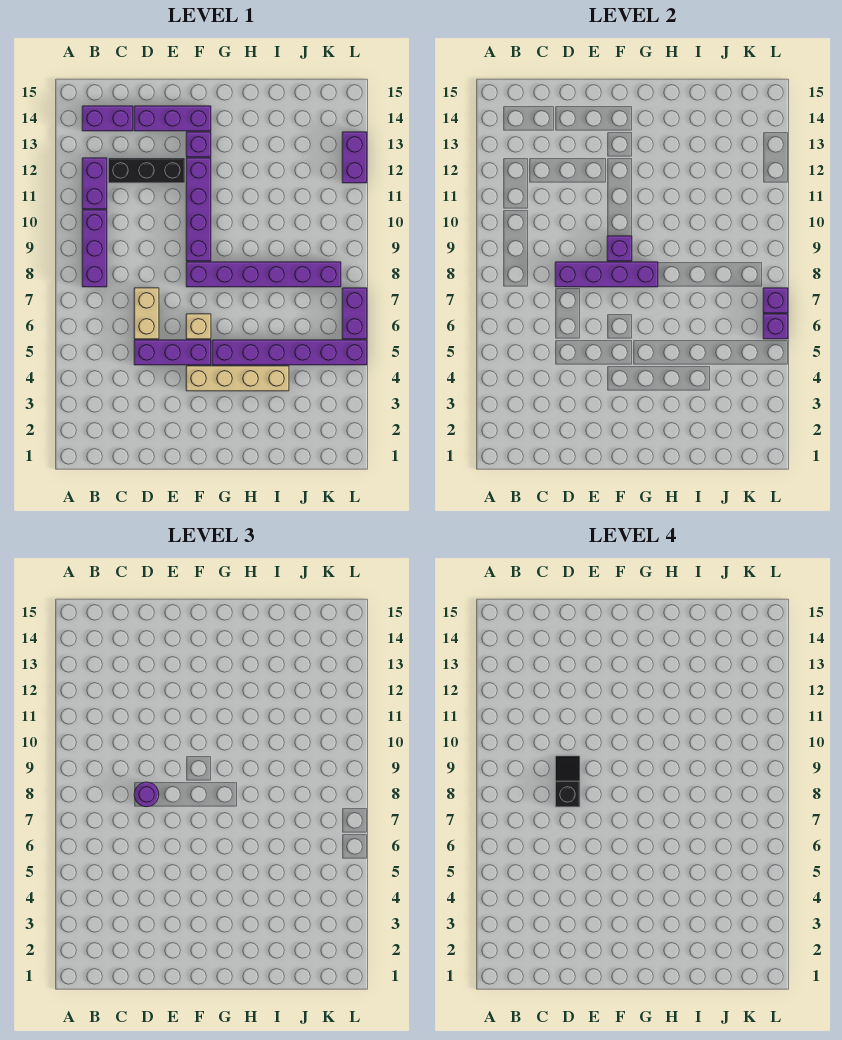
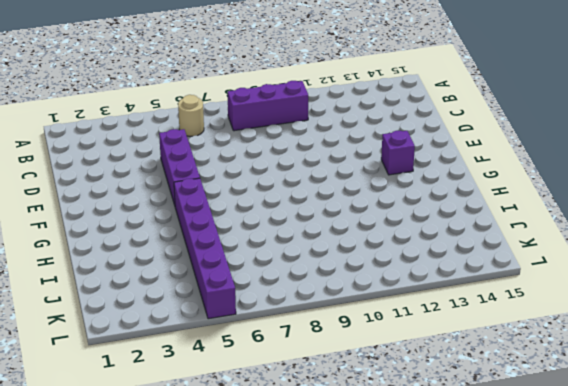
tan 1x1 round brick [178,95,204,137] -> none
none -> purple 1x2 brick [82,158,107,209]
none -> purple 1x2 brick [82,106,133,131]
none -> black 1x3 brick [108,158,185,183]

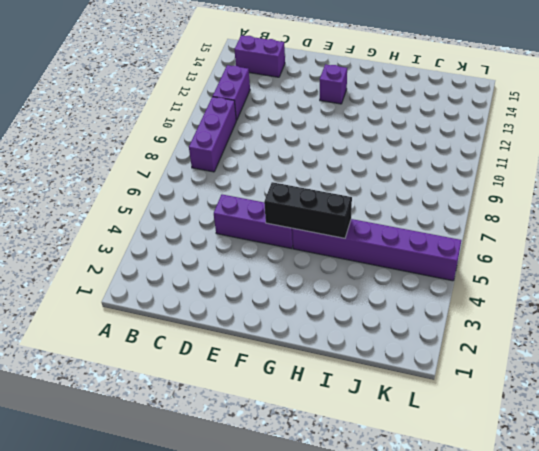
black 1x3 brick [264,182,352,238] -> black 1x3 brick moved to [108,158,185,183]
none -> tan 1x2 brick [134,288,159,339]
none -> purple 1x3 brick [134,106,211,131]
none -> tan 1x4 brick [186,366,289,391]

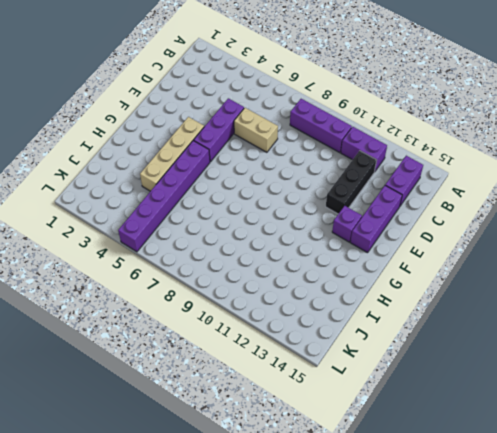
none -> tan 1x1 brick [186,314,211,339]
none -> purple 1x6 brick [186,262,341,287]
none -> purple 1x4 brick [186,158,211,261]

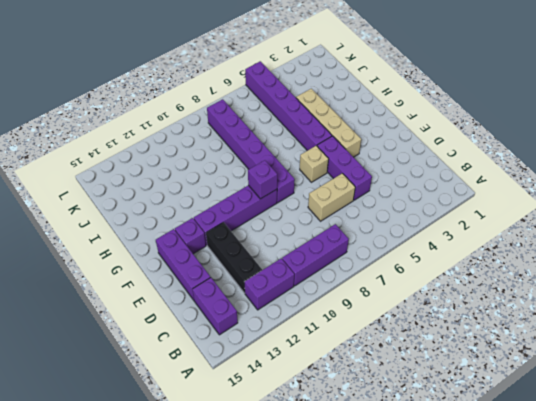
none -> purple 1x2 brick [342,288,367,339]
none -> purple 1x2 brick [342,132,367,183]
none -> purple 1x4 brick [555,262,658,287]

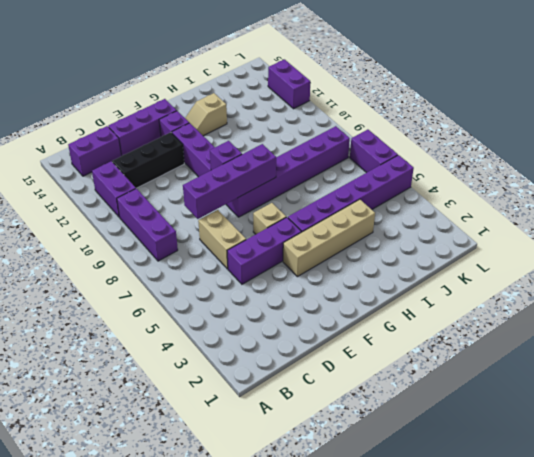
tan 1x2 slope [185,93,227,136] -> none
none -> purple 1x1 brick [763,314,788,339]
none -> purple 1x1 brick [763,288,788,313]
none -> purple 1x1 round brick [134,782,159,807]

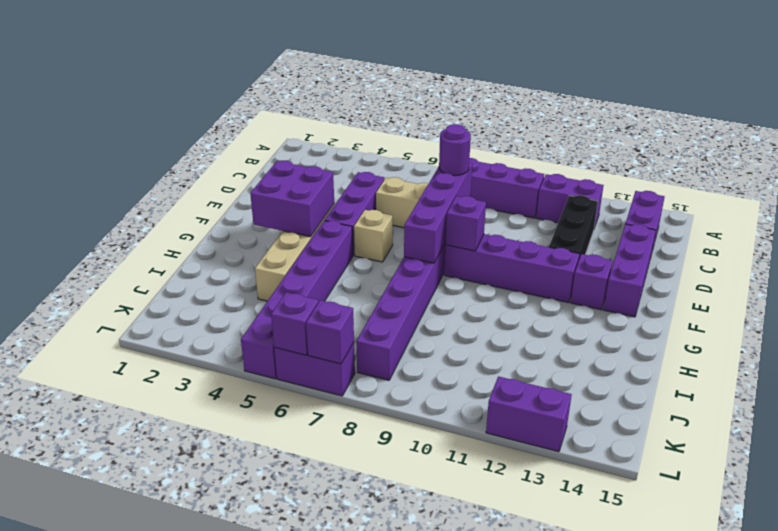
purple 2x2 brick [250,161,334,237] -> none
none -> black 1x2 slope [555,756,580,807]

